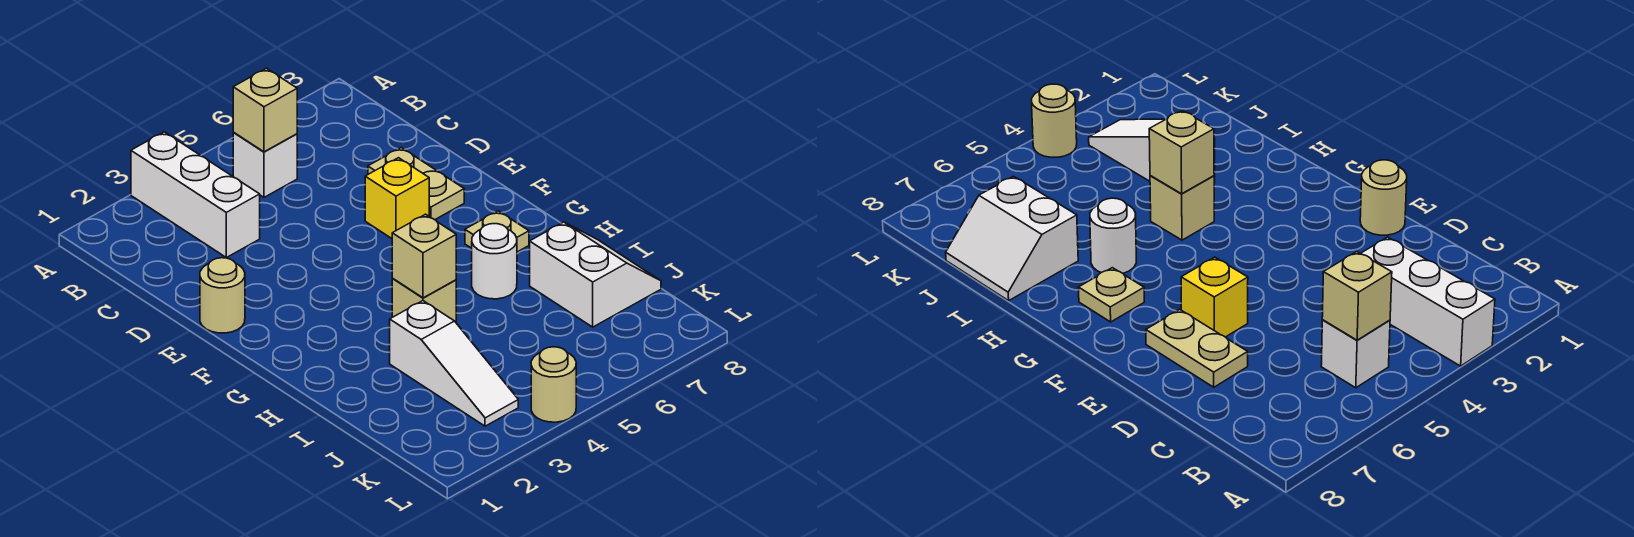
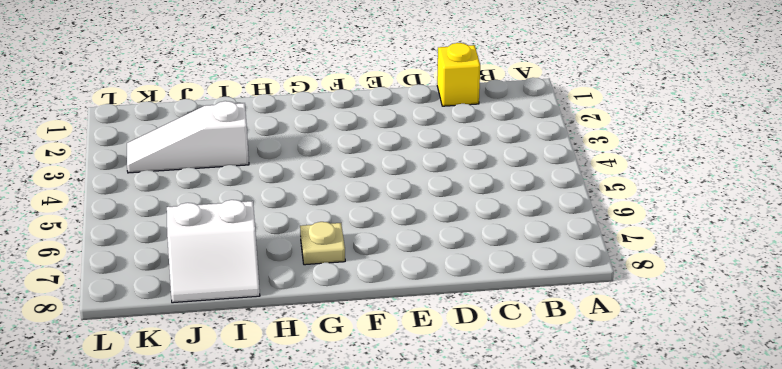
yellow 1x1 brick [437,43,480,106] -> yellow 1x1 brick moved to [365,158,429,238]
none -> white 1x3 brick [131,132,260,257]
none -> white 1x1 brick [233,133,297,197]
none -> tan 1x2 plate [368,148,464,220]

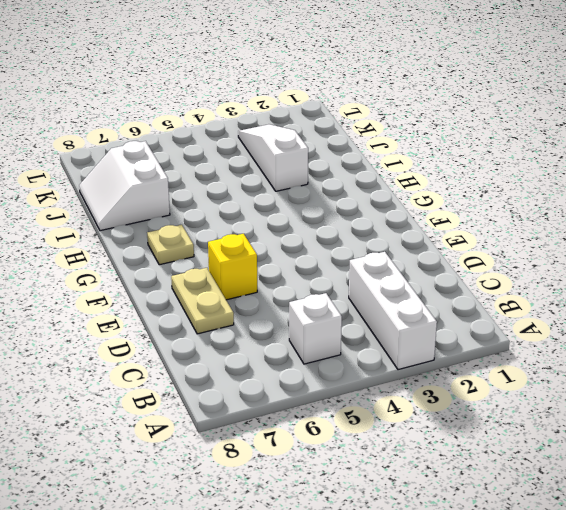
none -> tan 1x1 round brick [200,258,245,333]
none -> tan 1x1 brick [392,279,456,322]
none -> white 1x1 round brick [472,224,517,299]

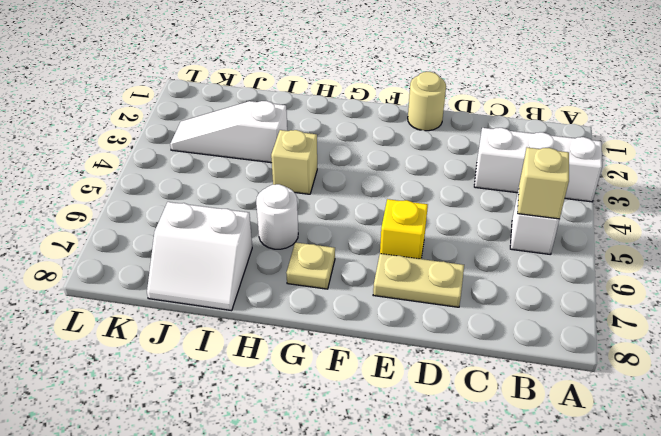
none -> tan 1x1 round brick [531,347,576,422]
none -> tan 1x1 brick [392,214,456,298]

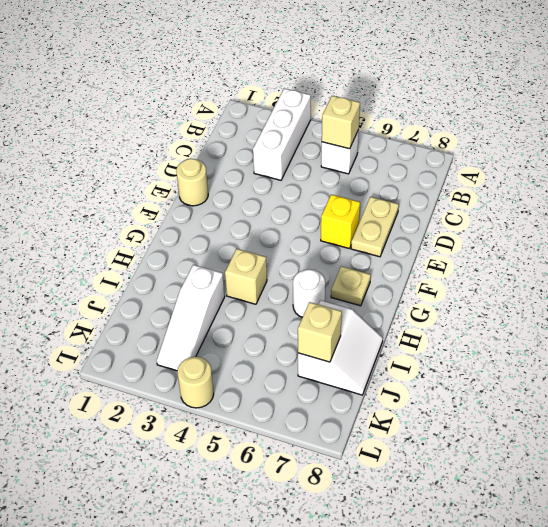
tan 1x1 brick [298,302,342,362] -> tan 1x1 brick moved to [392,214,456,298]

